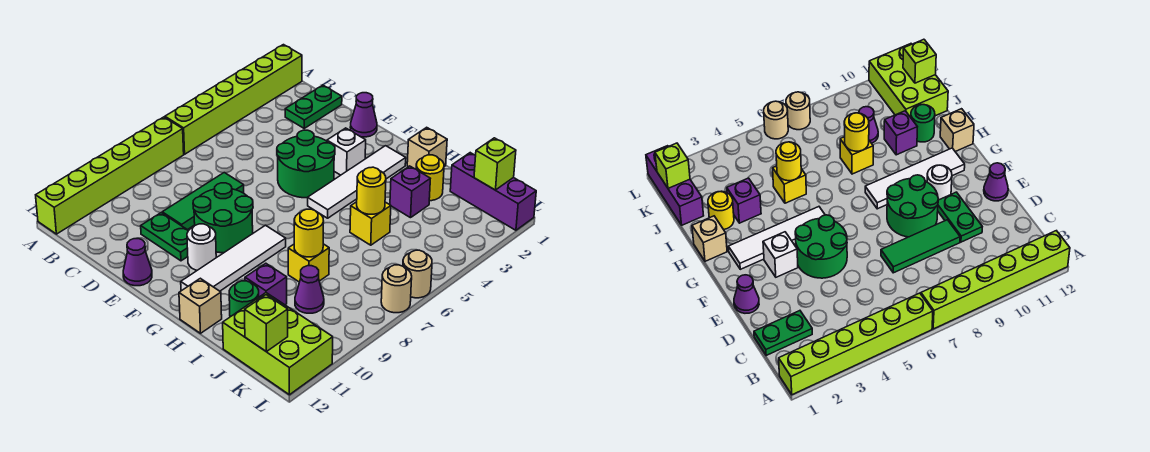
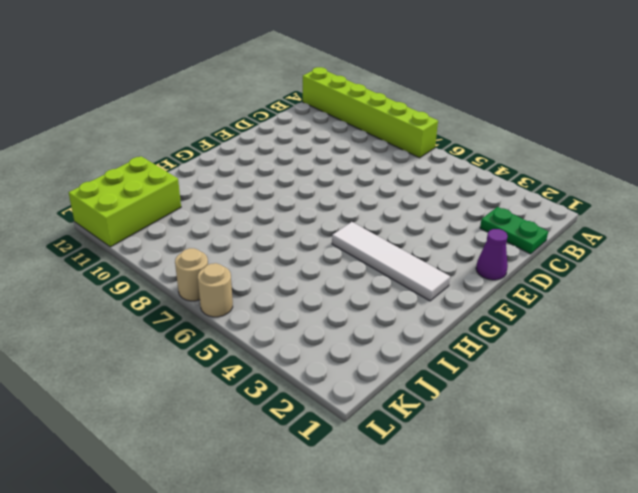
none -> lime 1x6 brick [165,45,302,154]
none -> green 1x3 tile [162,173,244,230]
none -> green 1x2 plate [141,213,189,261]
none -> green 2x2 round brick [277,130,335,198]

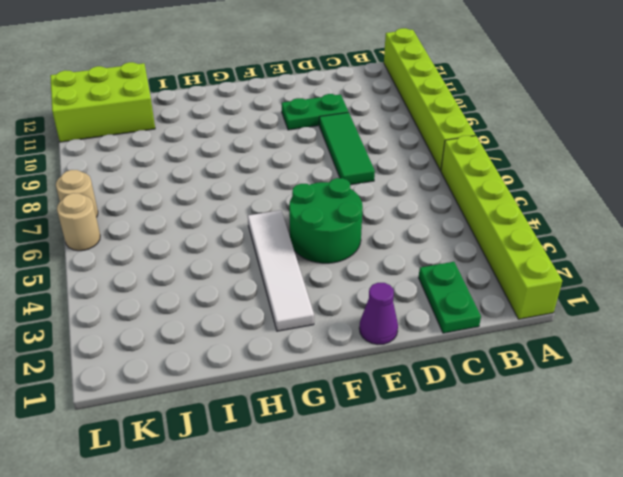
none -> green 2x2 round brick [193,183,253,253]
none -> purple 1x1 cone [123,239,152,286]
none -> white 1x1 brick [327,128,366,175]
none -> white 1x1 round brick [187,224,216,270]

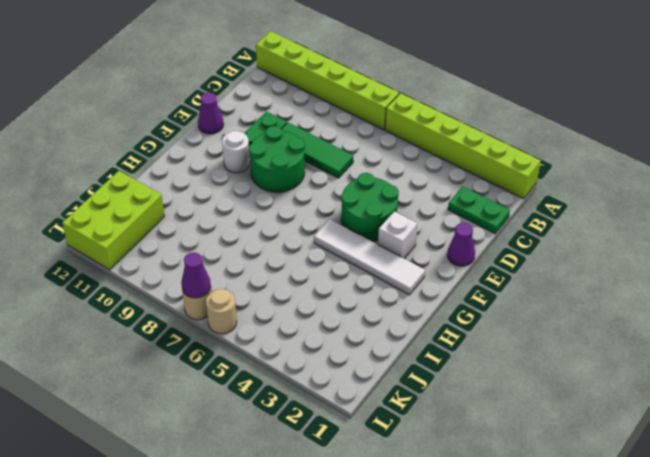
purple 1x1 cone [181,252,211,298] -> purple 1x1 cone moved to [295,266,324,313]
none -> white 1x4 tile [181,225,286,291]
none -> tan 1x1 brick [407,127,447,169]
none -> tan 1x1 brick [179,278,222,333]
none -> yellow 1x1 round brick [416,155,444,201]

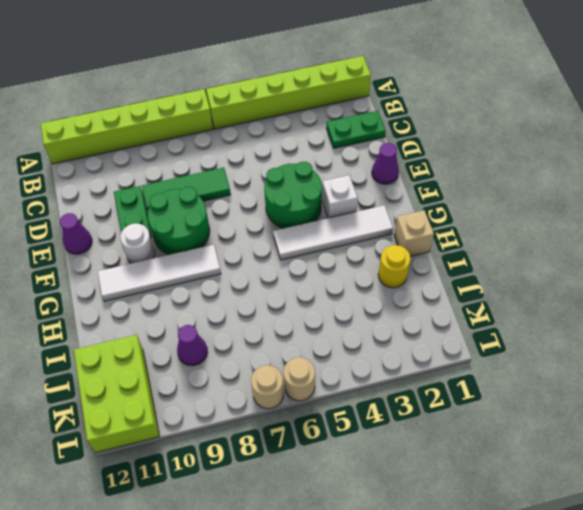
none -> tan 1x1 brick [179,278,222,333]
none -> purple 1x1 brick [390,166,430,218]
none -> yellow 1x1 brick [350,202,391,245]
none -> yellow 1x1 brick [288,244,329,282]

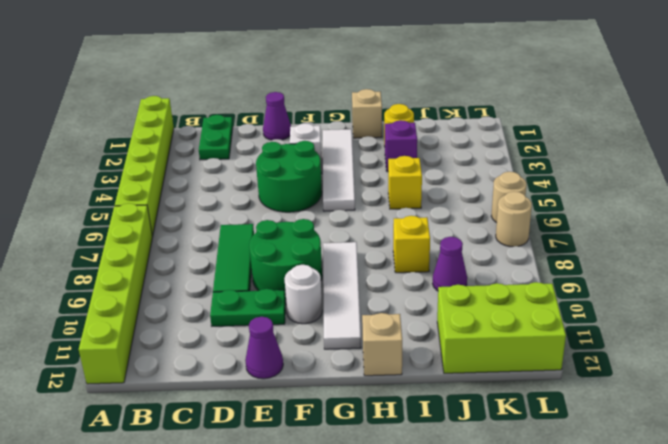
none -> purple 1x1 brick [245,263,287,305]
none -> green 1x1 round brick [229,281,259,317]
none -> purple 1x3 brick [450,153,536,230]
none -> yellow 1x1 round brick [357,167,386,214]

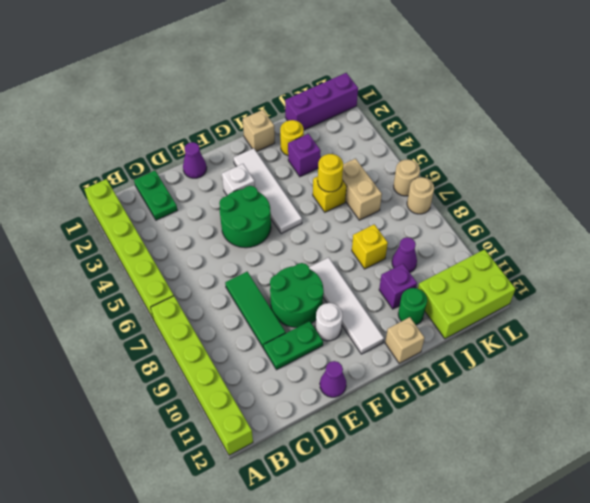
tan 1x2 brick [342,159,382,220] -> none
none -> yellow 1x1 round brick [294,209,324,257]
none -> lime 1x1 brick [474,138,516,190]
none -> lime 1x1 brick [245,295,288,352]

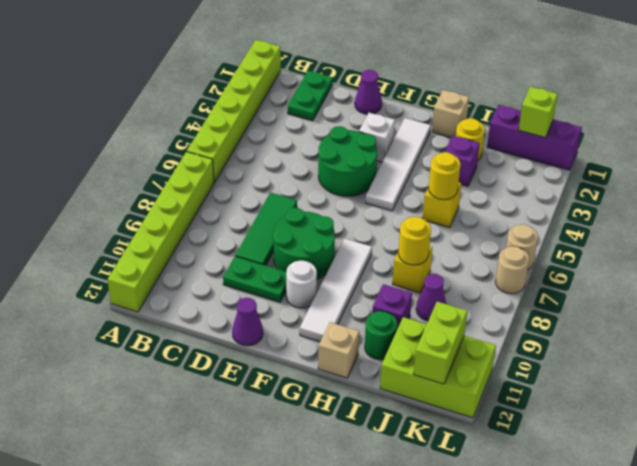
lime 1x2 brick [414,302,467,384] -> lime 1x1 brick [245,295,288,352]

